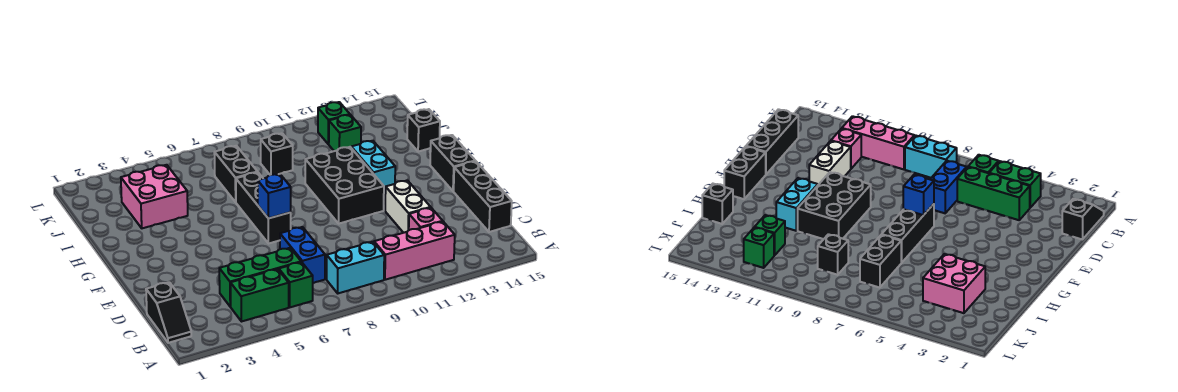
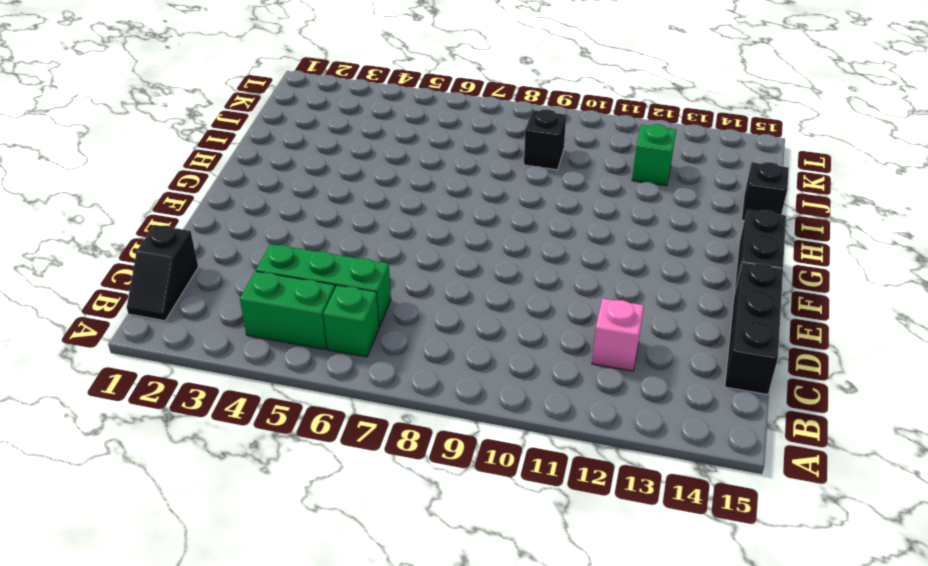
none -> cyan 1x2 brick [327,242,384,293]
none -> pink 1x3 brick [374,222,455,280]
none -> blue 1x2 brick [280,227,325,283]

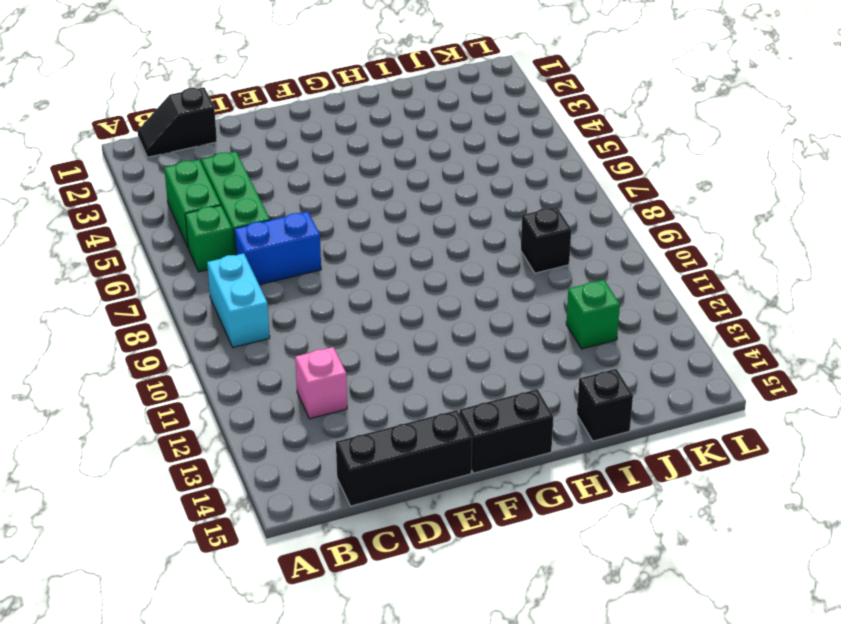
none -> pink 1x3 brick [374,222,455,280]
none -> white 1x2 brick [385,180,431,233]
none -> black 1x3 brick [236,172,291,244]

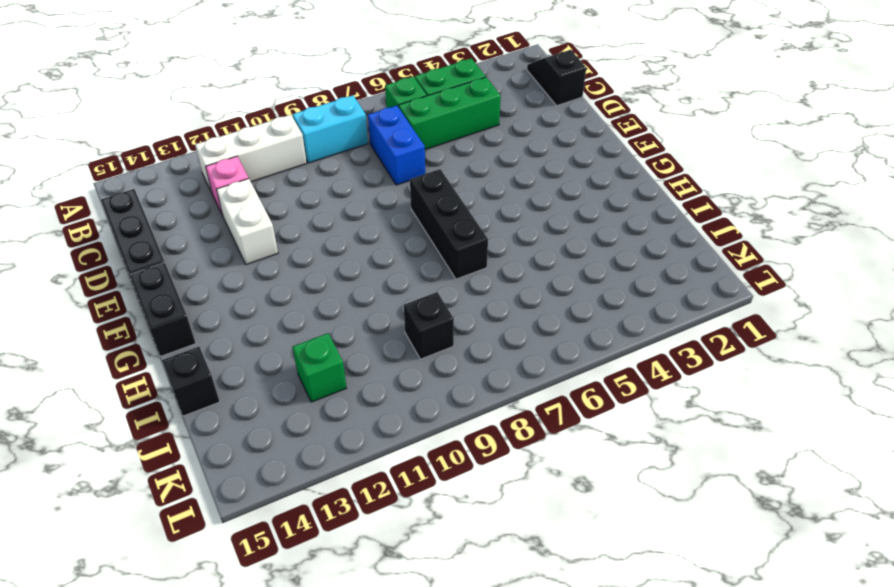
white 1x3 brick [195,115,307,192] -> pink 1x3 brick [374,222,455,280]
none -> black 2x3 brick [305,147,384,224]
none -> cyan 1x2 brick [351,141,395,194]
none -> pink 2x2 brick [121,165,188,228]

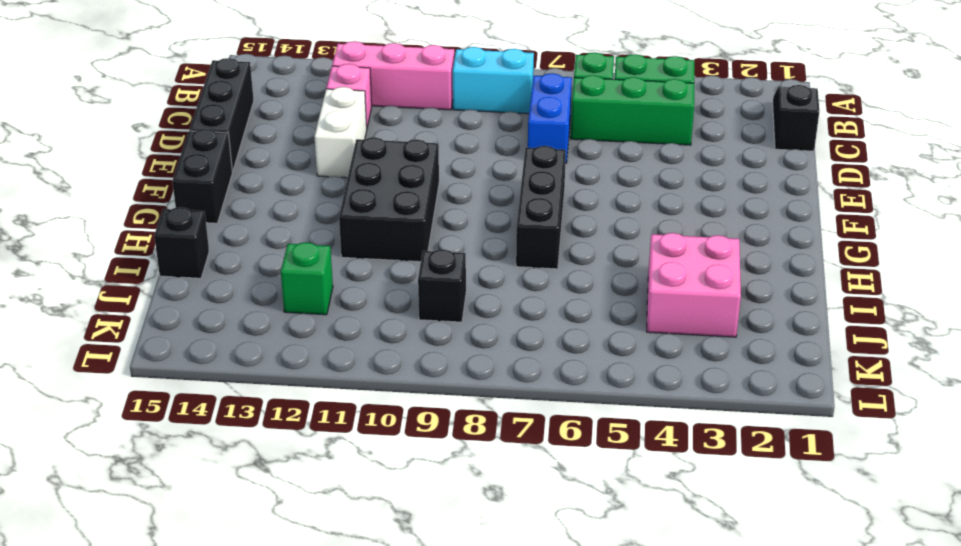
none -> cyan 1x2 brick [351,141,395,194]
none -> black 1x2 brick [214,146,257,202]
none -> green 1x1 brick [318,102,350,144]

